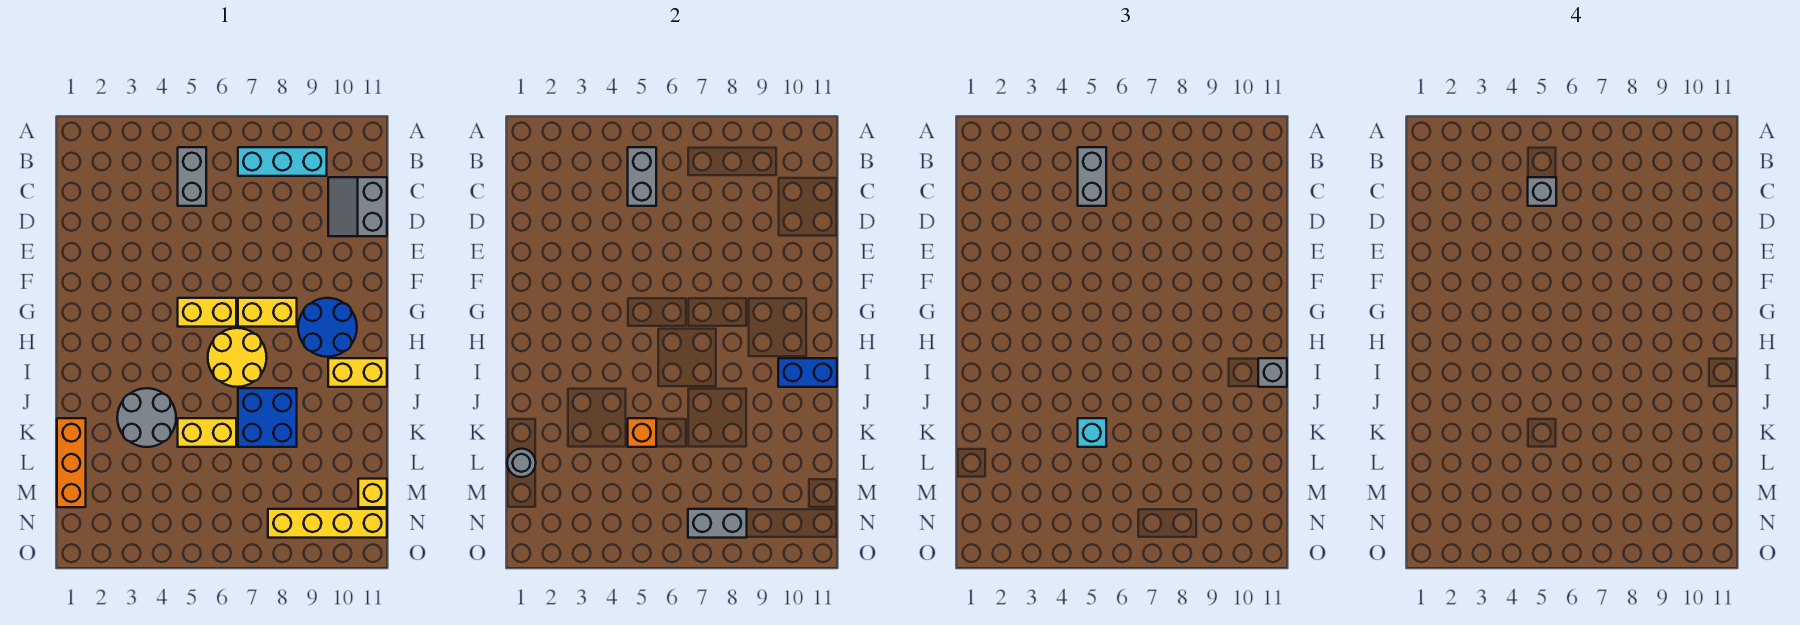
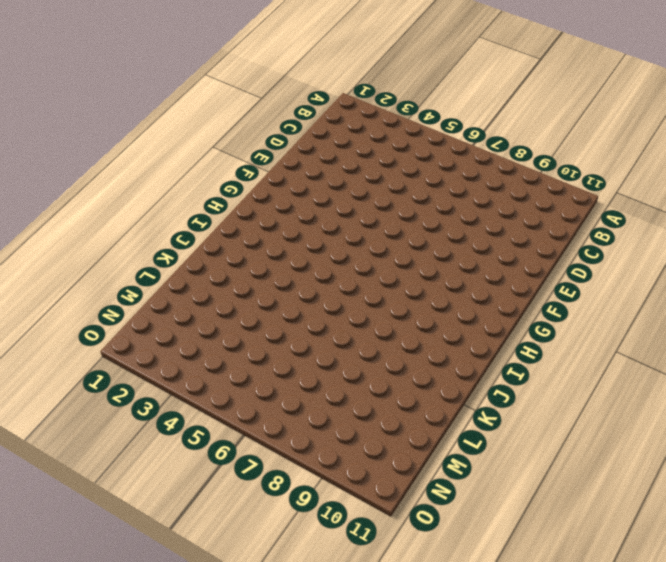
none -> grey 1x2 brick [178,147,206,206]
none -> cyan 1x3 brick [238,147,327,176]
none -> grey 2x2 slope [328,177,387,236]

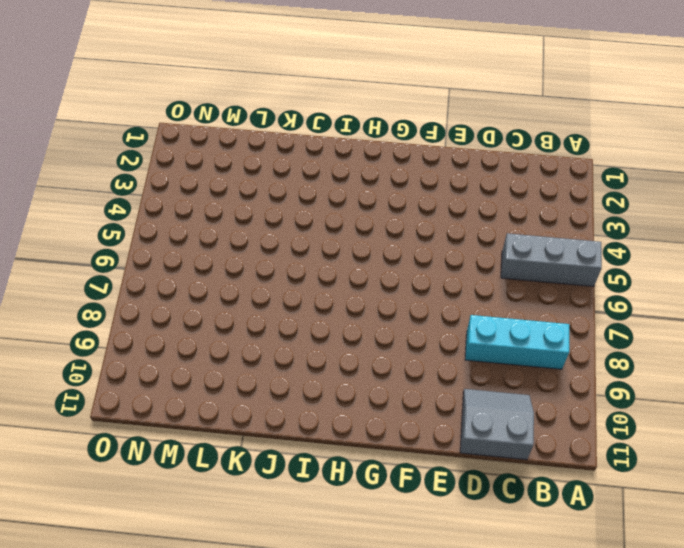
grey 1x3 brick [501,233,602,286] -> grey 1x2 brick [178,147,206,206]
cyan 1x3 brick [465,315,569,369] -> cyan 1x3 brick turned to [238,147,327,176]
none -> yellow 1x2 brick [178,298,236,327]
none -> yellow 1x2 brick [238,298,297,327]
none -> blue 2x2 round brick [298,298,357,357]

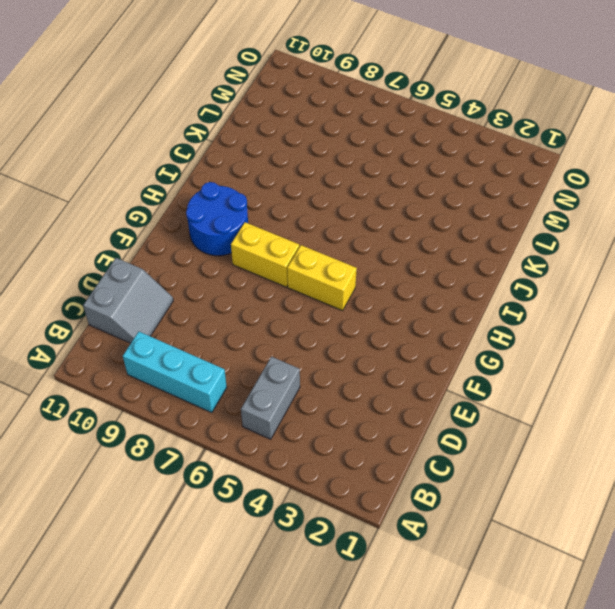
none -> yellow 2x2 round brick [208,328,267,387]
none -> yellow 1x2 brick [328,358,387,387]
none -> grey 2x2 round brick [117,388,176,447]

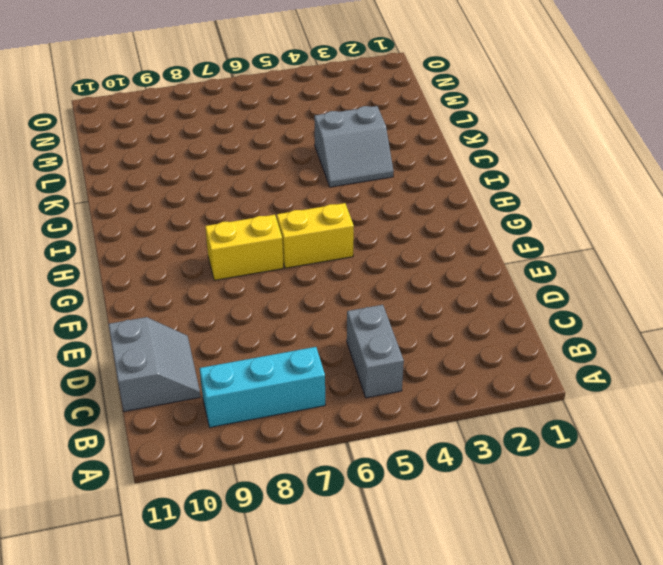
grey 2x2 slope [314,106,394,187] -> grey 2x2 round brick [117,388,176,447]
none -> blue 2x2 round brick [298,298,357,357]
none -> yellow 2x2 round brick [208,328,267,387]
none -> yellow 1x2 brick [328,358,387,387]

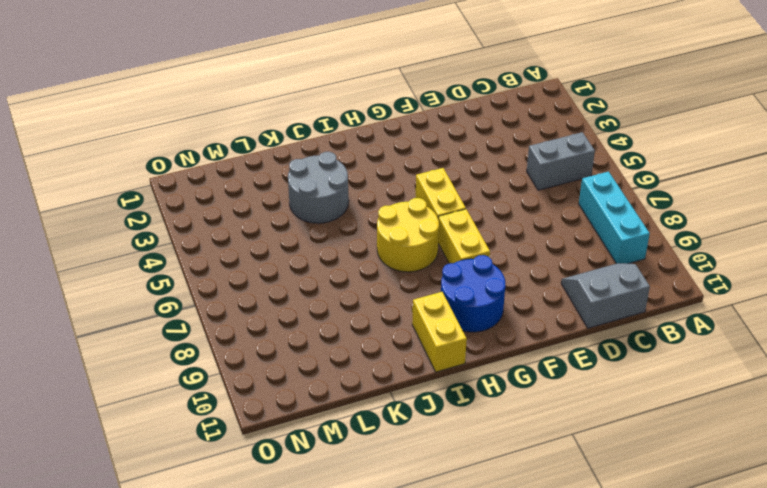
none -> blue 2x2 brick [238,388,297,447]
none -> orange 1x3 brick [57,418,86,507]
none -> yellow 1x2 brick [178,418,236,447]

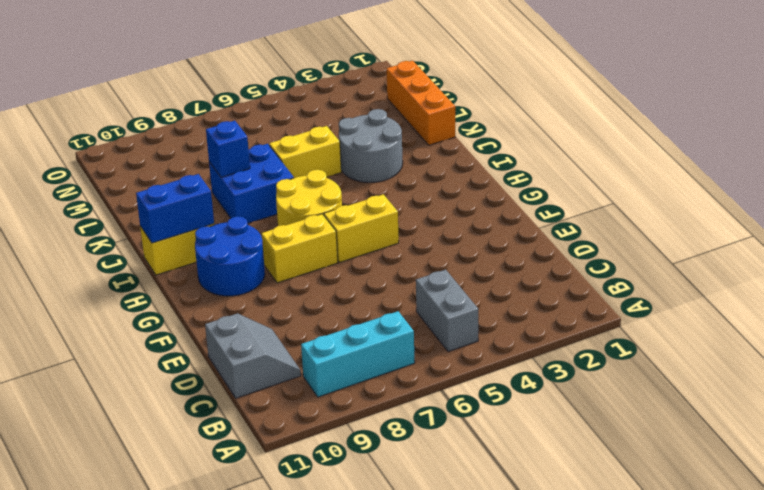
blue 1x1 brick [206,121,250,177] -> none
none -> yellow 1x1 brick [358,479,387,507]
none -> yellow 1x4 brick [268,509,387,538]
none -> grey 1x2 brick [628,147,656,206]

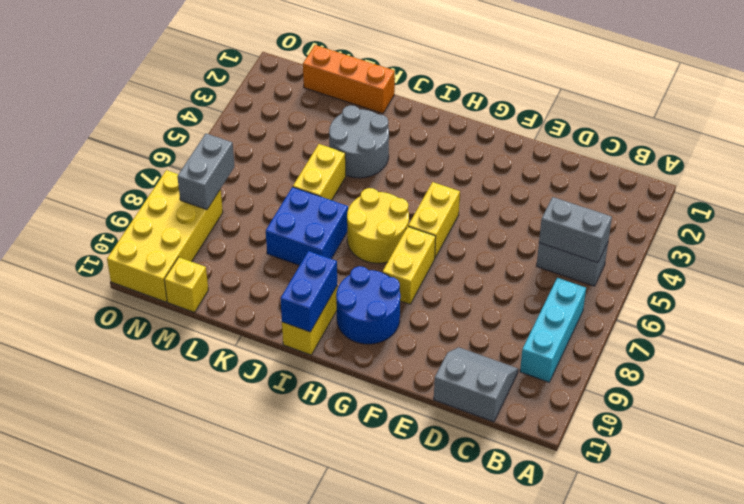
yellow 2x4 brick [107,170,223,302] -> yellow 1x4 brick [268,509,387,538]
none -> orange 1x1 brick [628,418,656,447]
none -> grey 1x1 round brick [507,449,536,477]
none -> grey 1x2 brick [1078,147,1106,206]

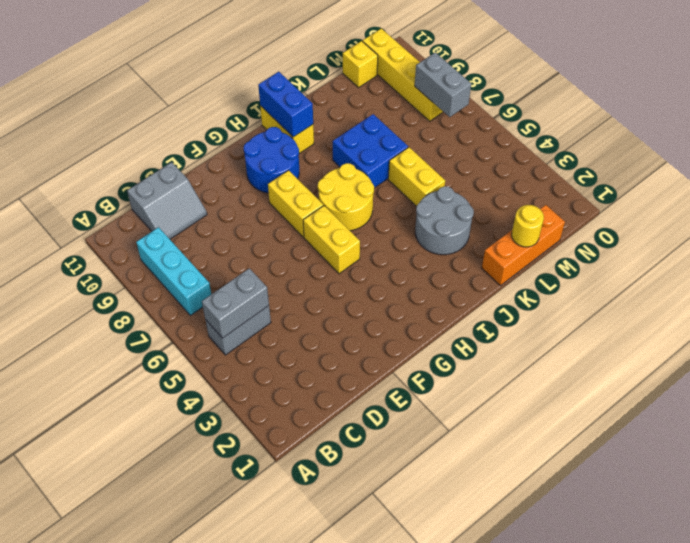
yellow 1x1 round brick [512,205,544,247] -> grey 1x1 round brick [507,449,536,477]
none -> orange 1x1 brick [628,418,656,447]
none -> grey 1x2 brick [1078,147,1106,206]
none -> grey 1x1 brick [1258,358,1287,387]

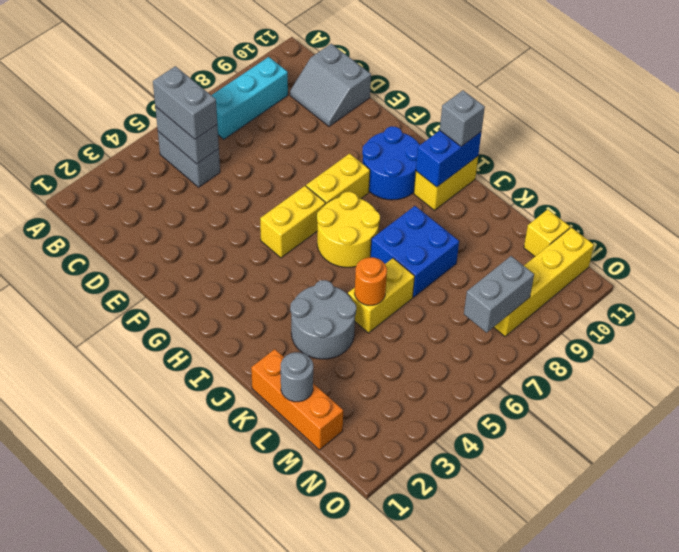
orange 1x1 round brick [355,257,387,305] -> orange 1x1 brick [628,418,656,447]
none -> cyan 1x1 brick [1078,418,1106,447]
none -> grey 1x1 brick [1528,177,1556,206]

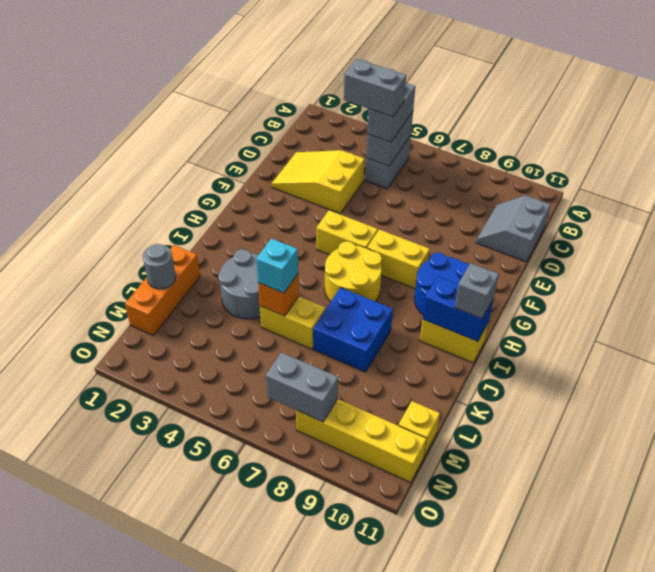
grey 1x2 brick [344,59,406,117] -> grey 1x1 brick [1528,177,1556,206]
yellow 2x3 slope [272,150,365,213] -> none
none -> cyan 1x3 brick [238,147,327,176]

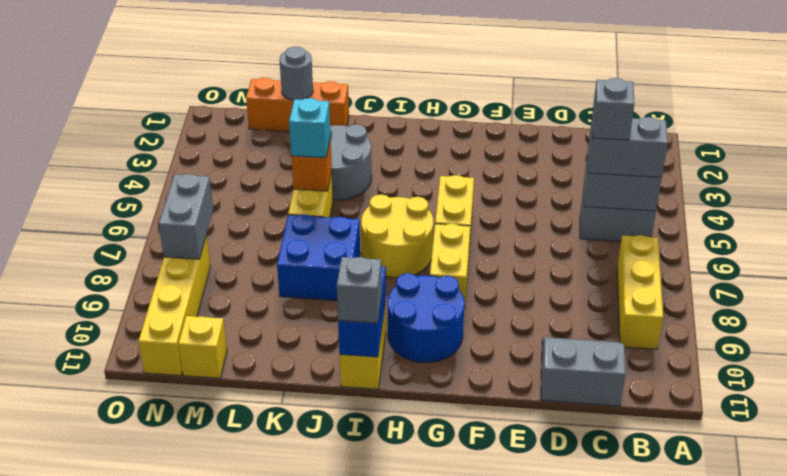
yellow 1x3 brick [617,235,663,349] -> cyan 1x3 brick [238,147,327,176]

